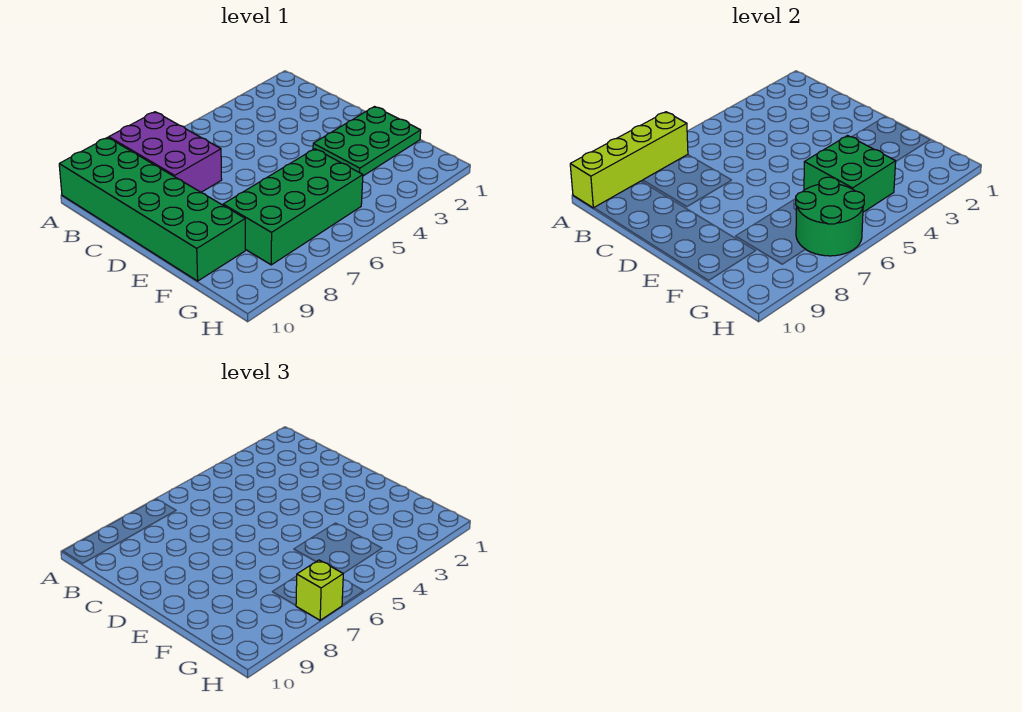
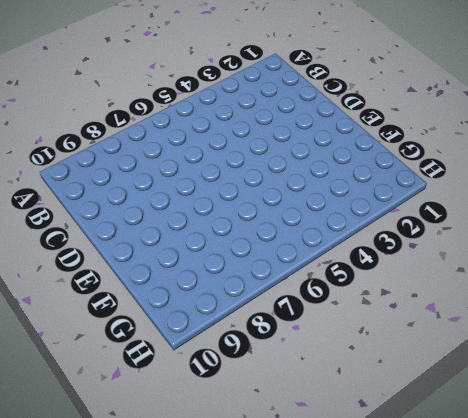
none -> purple 2x3 brick [109,112,222,192]
none -> green 2x6 brick [59,137,245,281]

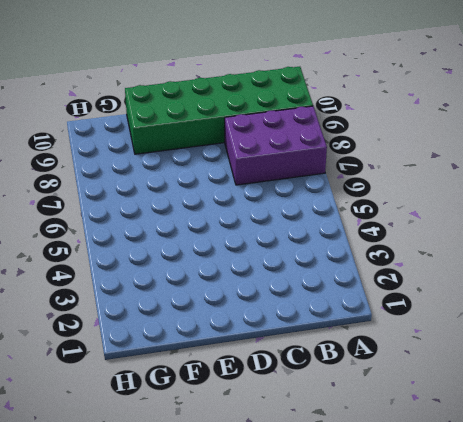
none -> green 2x3 plate [313,107,421,176]
none -> green 2x4 brick [223,149,363,265]

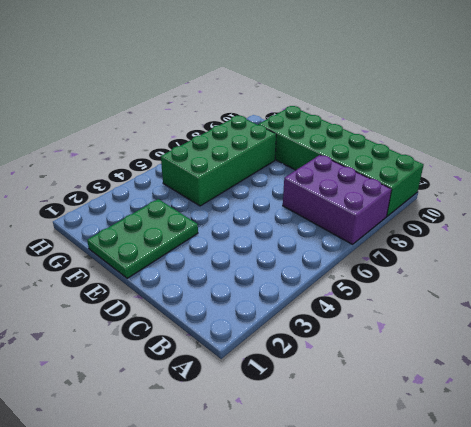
none -> lime 1x4 brick [570,112,688,208]
none -> green 2x2 brick [804,136,896,212]

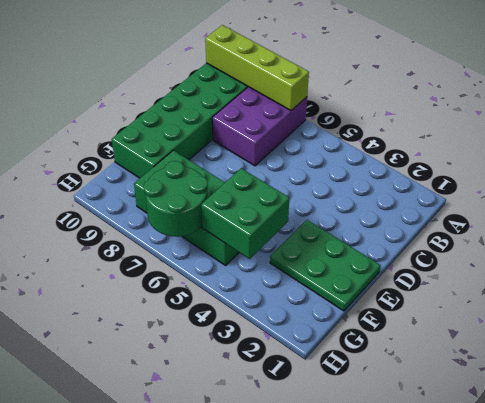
none -> lime 1x1 brick [296,560,343,620]

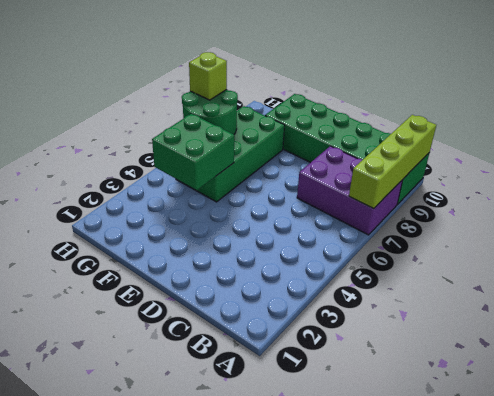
none -> green 2x3 plate [313,107,421,176]

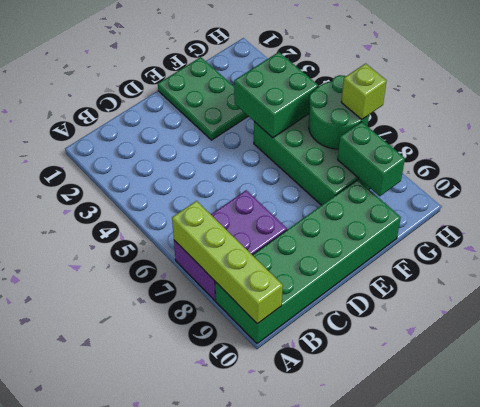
green 1x2 brick [338,122,405,196] -> none

